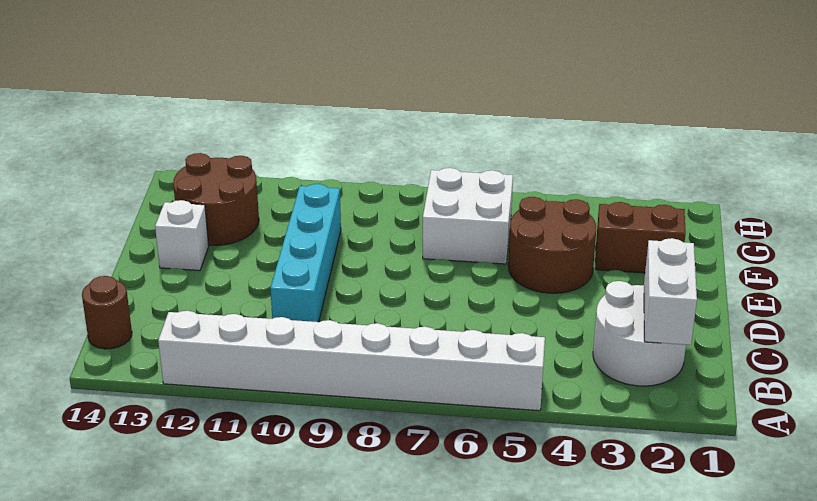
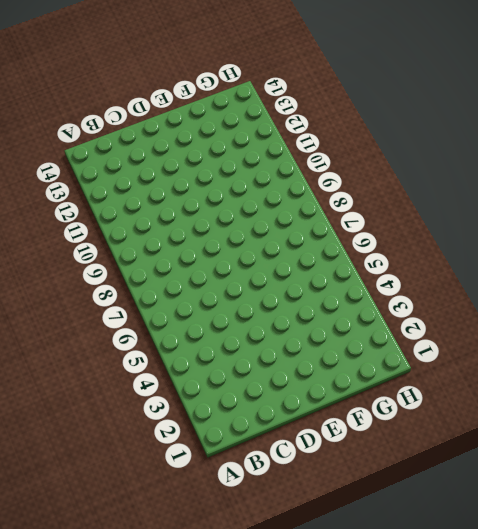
none -> white 1x8 brick [158,311,545,411]
none -> white 2x2 round brick [593,281,686,386]

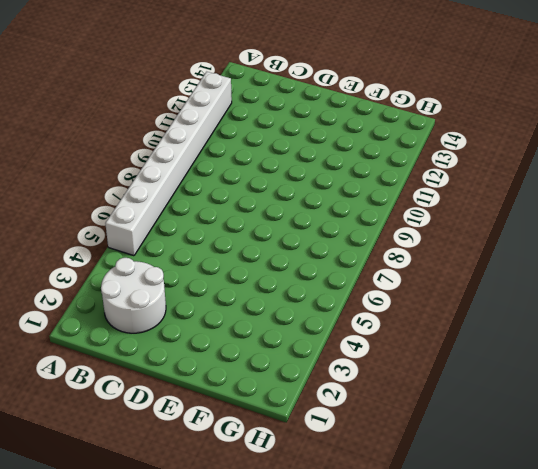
none -> brown 1x1 round brick [82,276,132,349]
none -> cyan 1x4 brick [270,184,341,322]

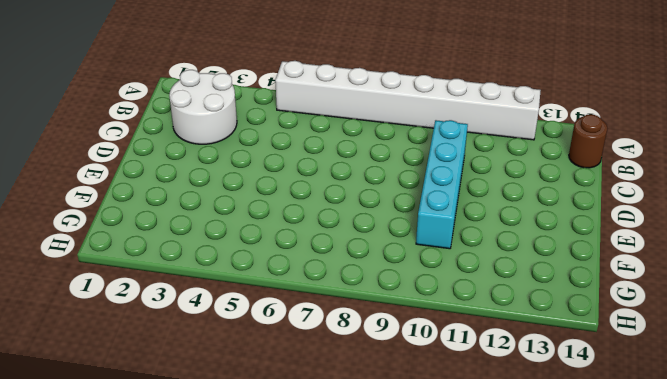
none -> brown 2x2 round brick [508,197,596,293]
none -> white 1x1 brick [155,200,209,270]

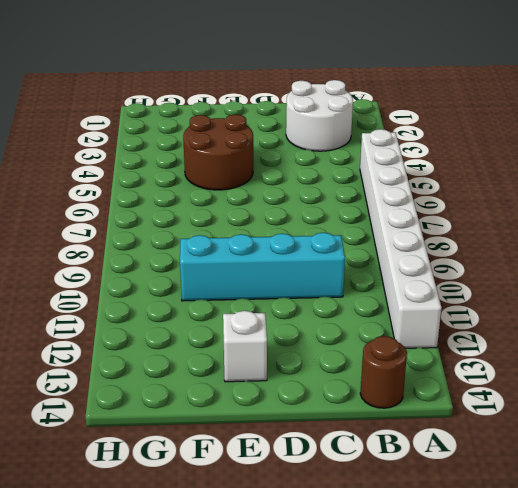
none -> brown 1x2 brick [595,202,686,273]
none -> white 2x2 brick [423,168,513,264]

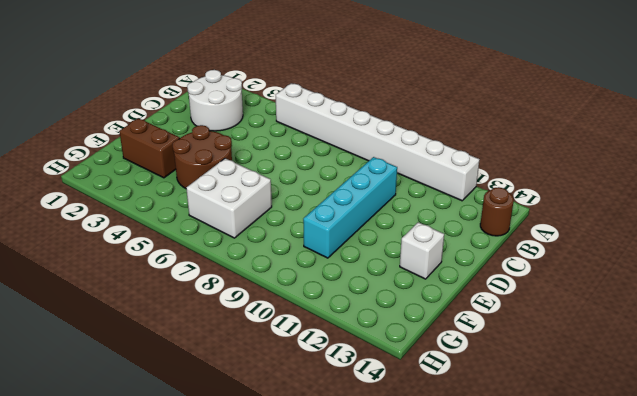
none -> brown 2x2 round brick [173,153,259,245]
none -> white 1x2 brick [644,238,697,345]

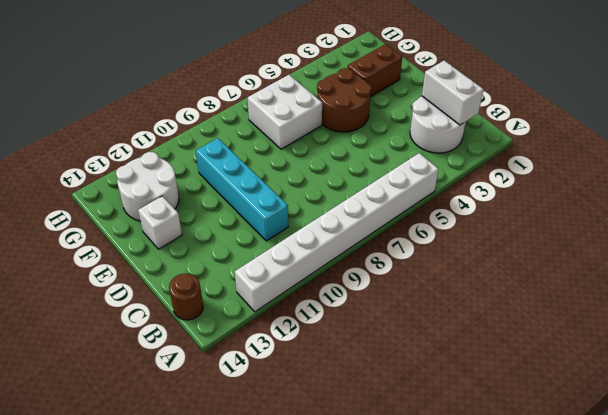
white 2x2 round brick [116,152,179,221] -> brown 2x2 round brick [173,153,259,245]

